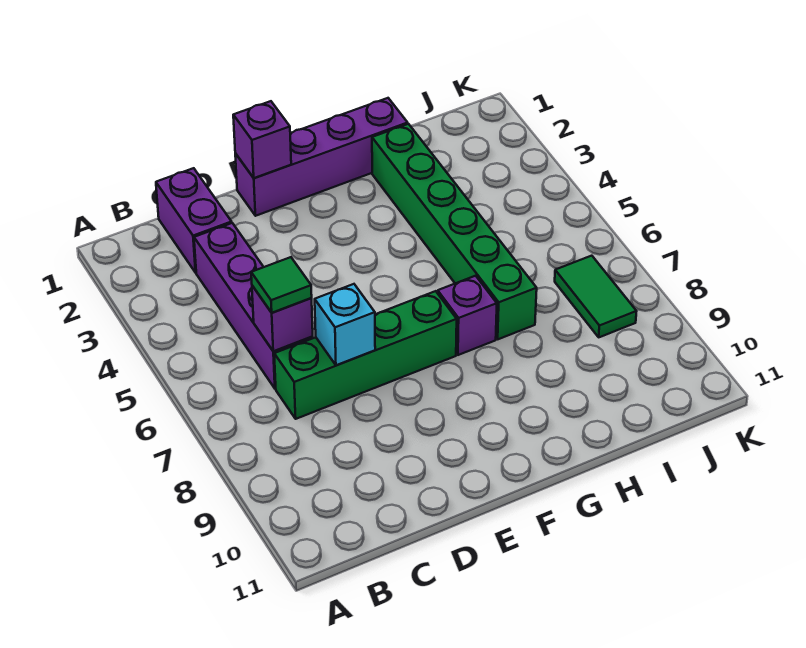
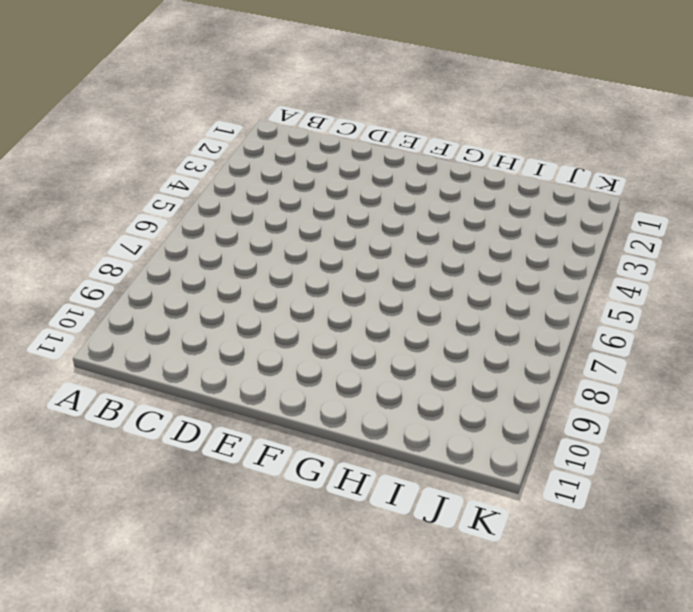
none -> purple 1x2 brick [156,168,232,273]
none -> purple 1x4 brick [194,223,313,389]

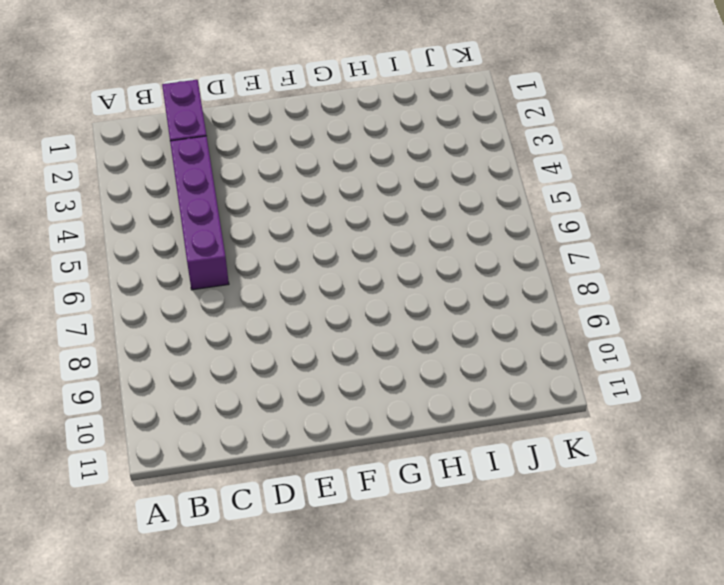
none -> green 1x4 brick [274,291,457,419]
none -> purple 1x4 brick [235,98,408,216]

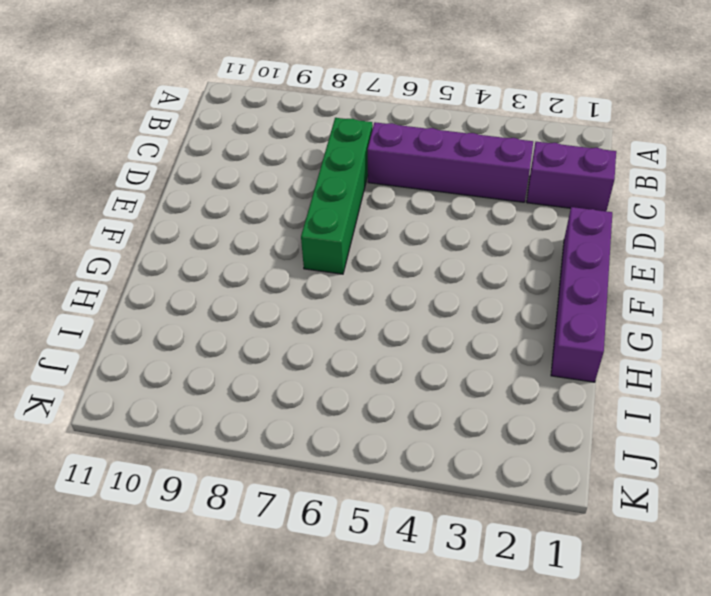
none -> purple 1x1 brick [438,276,497,355]
none -> green 1x6 brick [372,124,537,339]

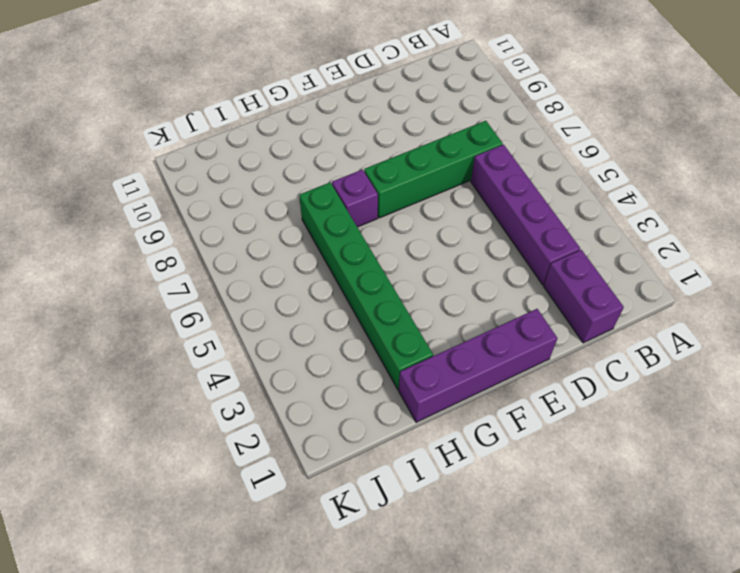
none -> green 1x2 tile [555,256,637,337]
none -> purple 1x1 brick [252,286,313,351]

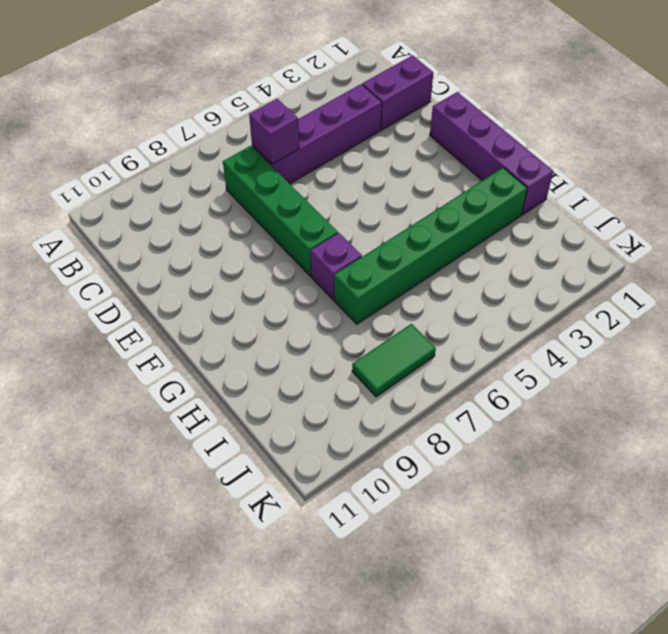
none -> cyan 1x1 brick [315,284,375,365]
none -> purple 1x1 brick [233,101,291,178]

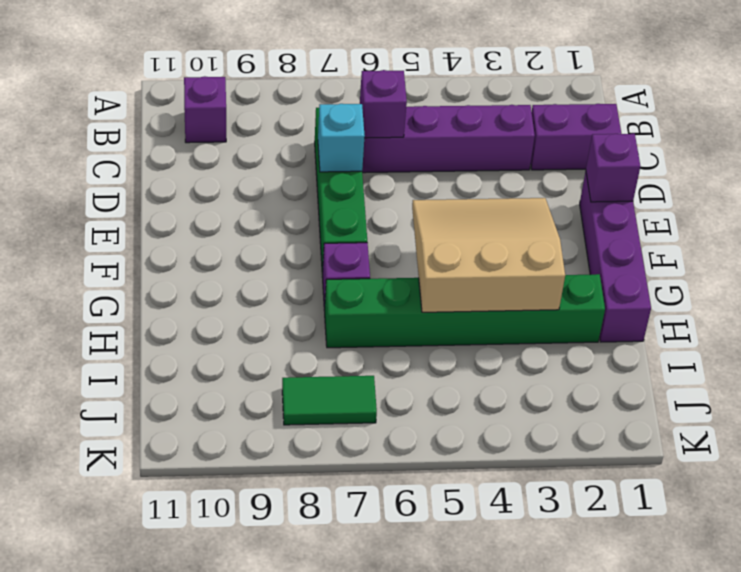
purple 1x1 brick [184,76,226,143] -> none
tan 3x3 slope [412,198,565,312] -> none
none -> green 1x1 tile [251,257,312,313]

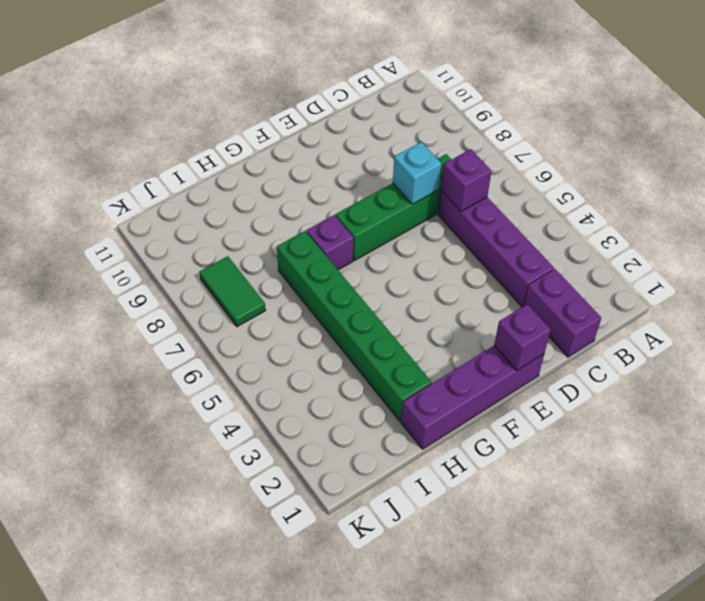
none -> green 1x1 tile [251,257,312,313]

